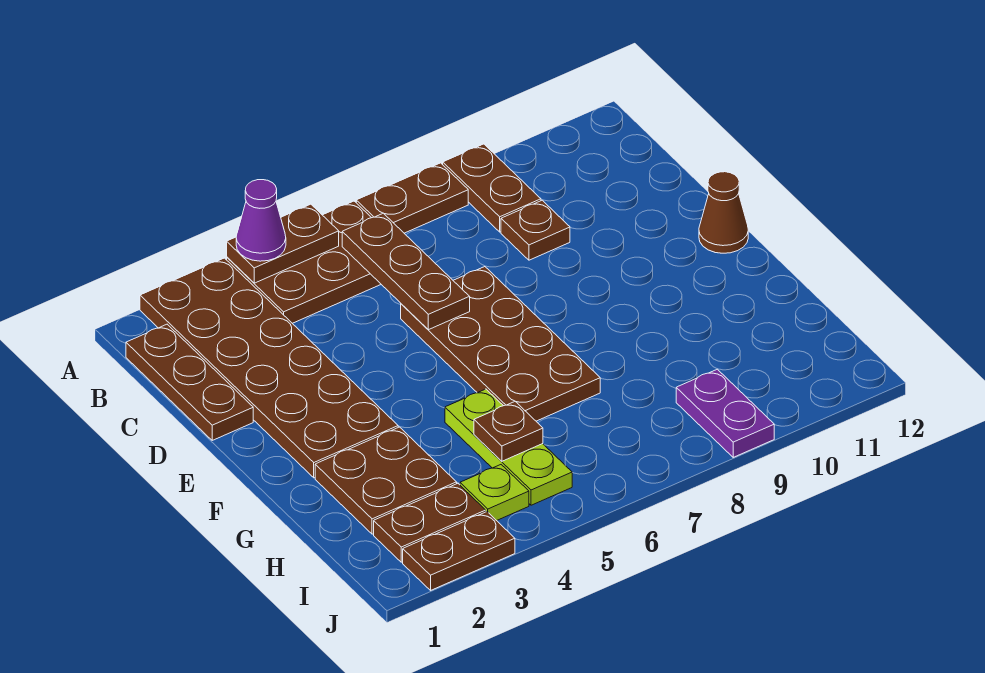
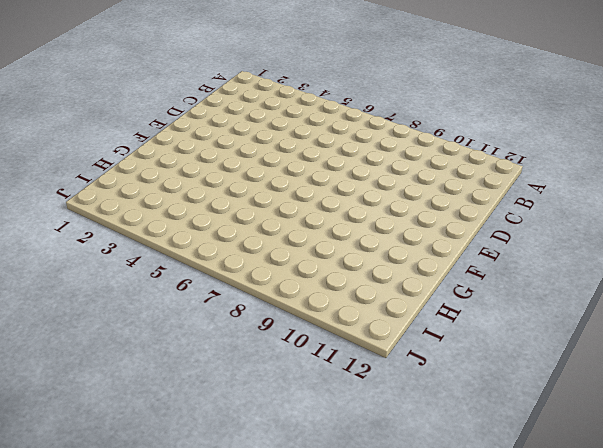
none -> brown 2x6 plate [140,258,398,478]
none -> brown 2x3 plate [227,201,381,323]
none -> brown 1x2 plate [356,163,468,233]

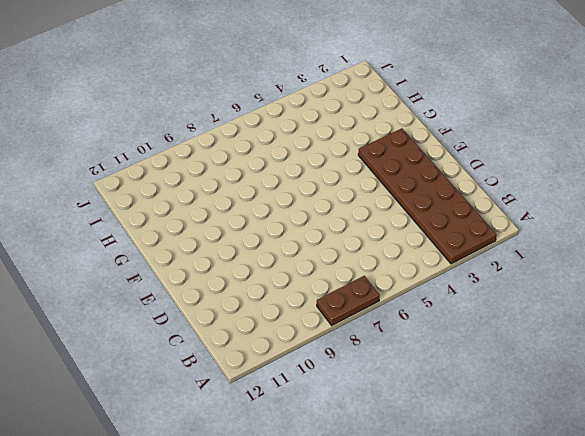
none -> brown 2x3 plate [227,201,381,323]
none -> brown 1x2 plate [443,144,541,232]
none -> brown 1x3 plate [126,324,253,440]

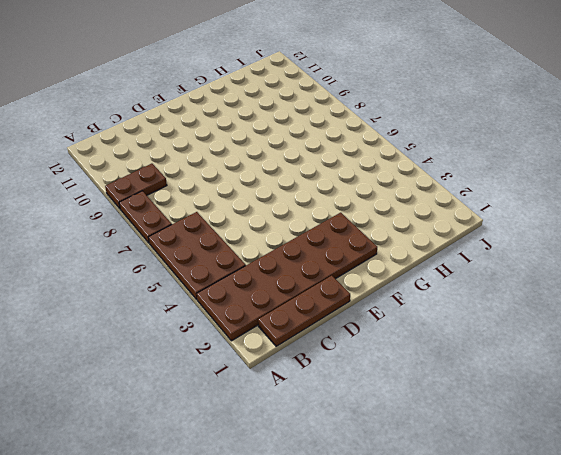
none -> brown 1x1 plate [501,200,570,260]
none -> brown 2x4 plate [401,267,600,421]
none -> brown 1x1 cone [699,172,748,253]

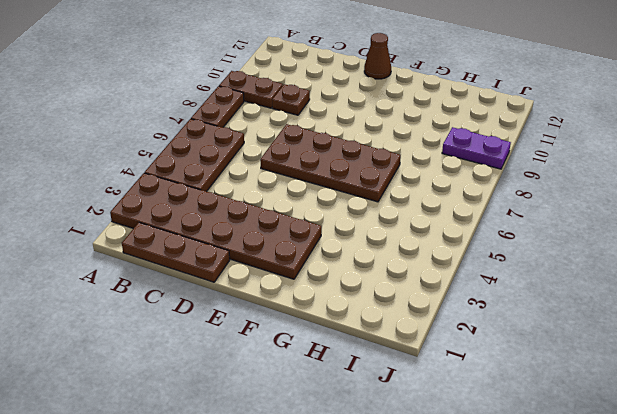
none -> brown 2x2 plate [315,427,457,534]
none -> lime 1x3 plate [445,389,572,505]
none -> brown 1x2 plate [374,483,486,562]

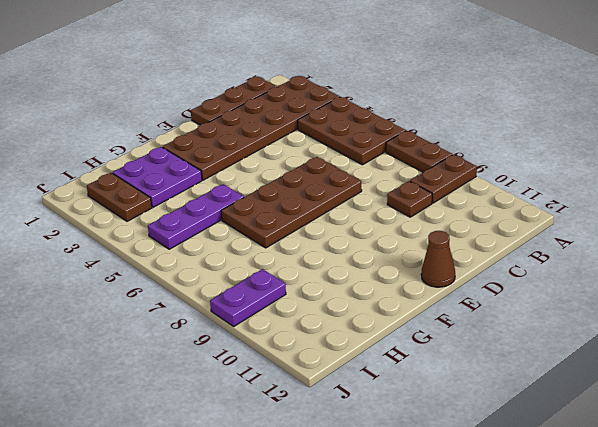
purple 2x2 plate [113,147,202,207] -> brown 2x2 plate [315,427,457,534]
purple 1x3 plate [148,184,244,249] -> lime 1x3 plate [445,389,572,505]
none -> lime 1x1 plate [460,465,529,521]
none -> brown 1x2 plate [403,512,515,590]
none -> brown 1x2 plate [227,204,339,283]

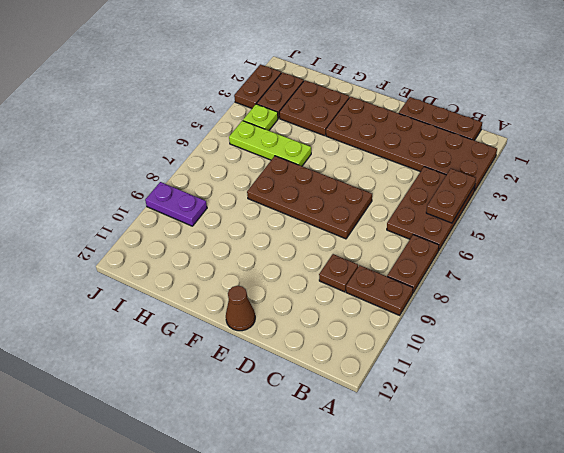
none -> brown 1x3 plate [342,213,470,330]
none -> brown 1x1 plate [474,402,543,461]
none -> purple 1x1 cone [236,180,286,261]

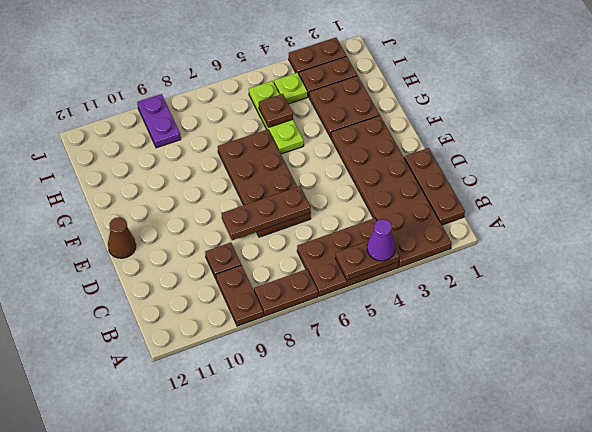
brown 1x3 plate [222,186,311,240] -> brown 1x3 plate turned to [342,213,470,330]

